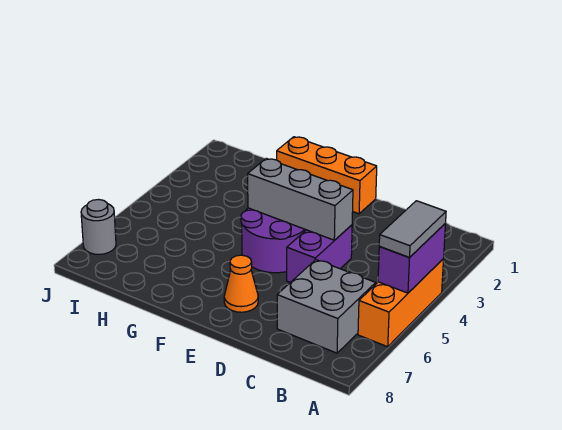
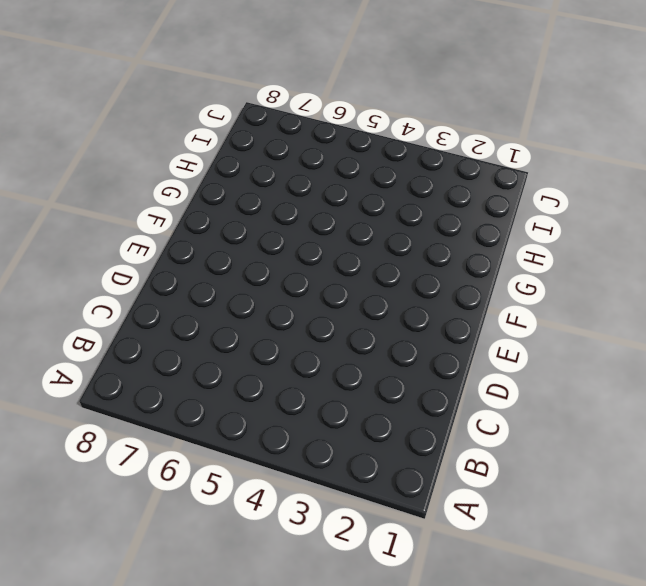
none -> orange 1x3 brick [358,259,444,347]
none -> grey 2x2 brick [277,260,376,353]

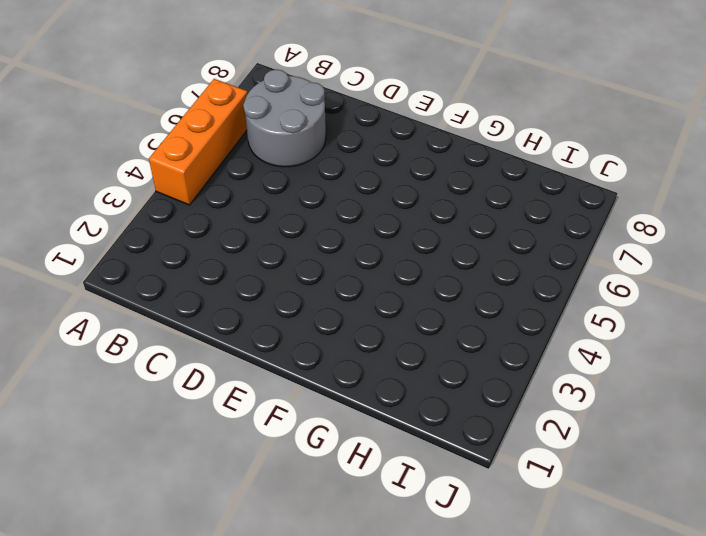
grey 2x2 round brick [243,69,326,167] -> grey 2x2 brick [277,260,376,353]
none -> purple 1x2 brick [287,225,352,282]
none -> orange 1x3 brick [277,137,377,214]

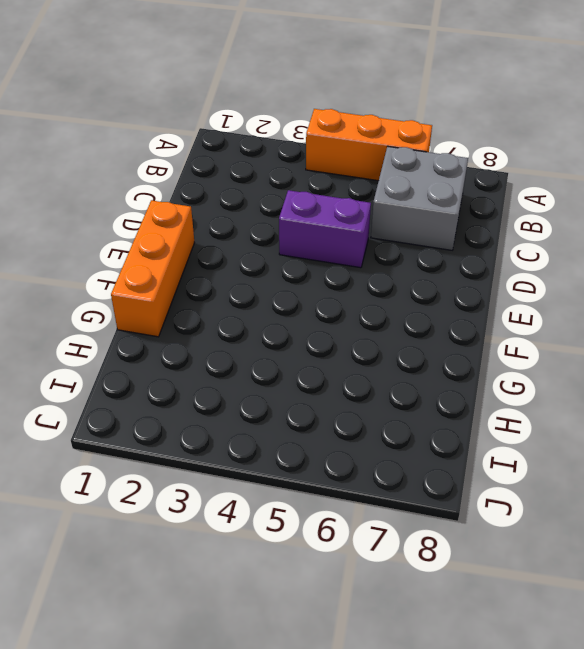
none -> purple 2x2 round brick [241,208,306,273]
none -> orange 1x1 cone [224,255,258,312]

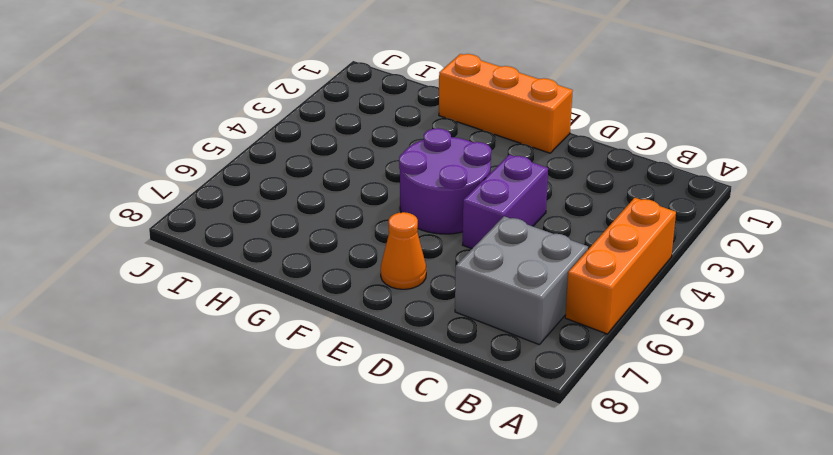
none -> grey 1x1 round brick [81,200,116,254]
none -> purple 1x2 brick [378,224,445,293]

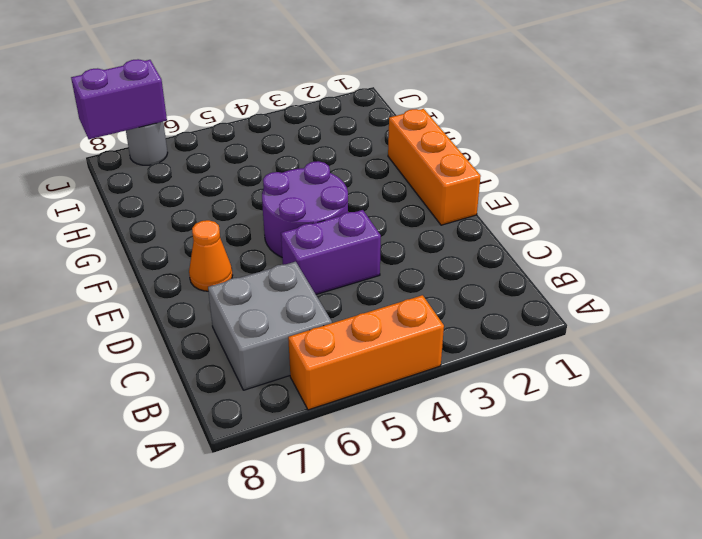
purple 1x2 brick [71,59,167,139] -> purple 1x2 brick moved to [378,224,445,293]
none -> grey 1x3 brick [248,158,353,240]
none -> grey 1x2 tile [379,201,446,258]

